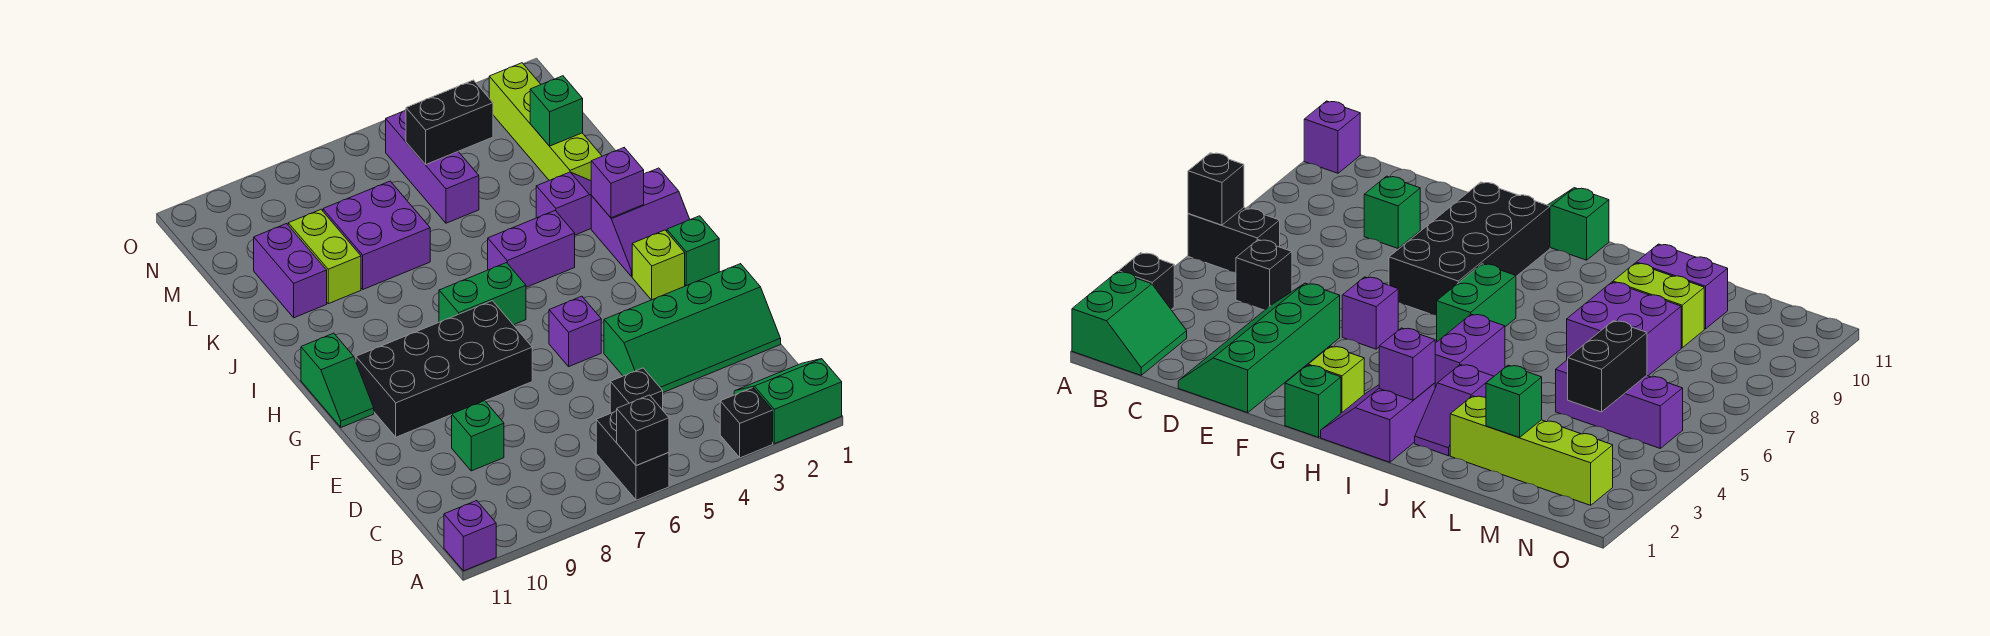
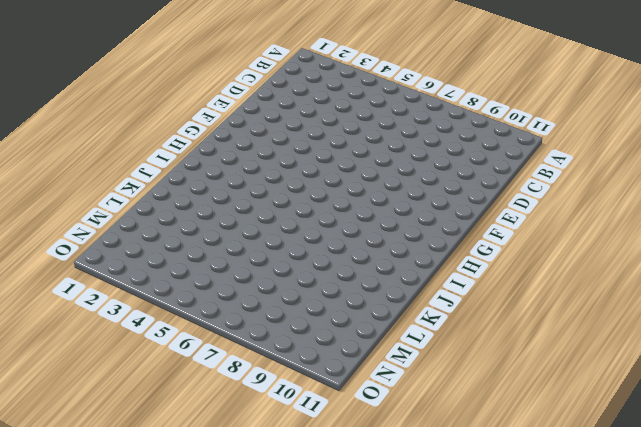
none -> green 2x2 slope [734,359,842,444]
none -> black 1x1 brick [720,388,773,458]
none -> black 1x2 brick [596,411,669,500]

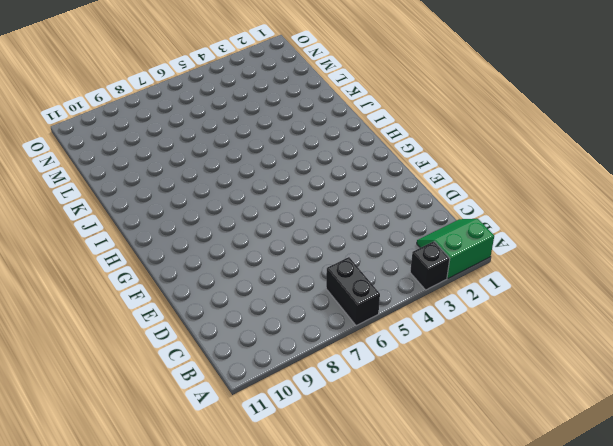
none -> purple 1x1 brick [444,501,496,571]
none -> black 1x1 brick [610,368,663,413]
none -> green 2x4 slope [604,264,781,392]

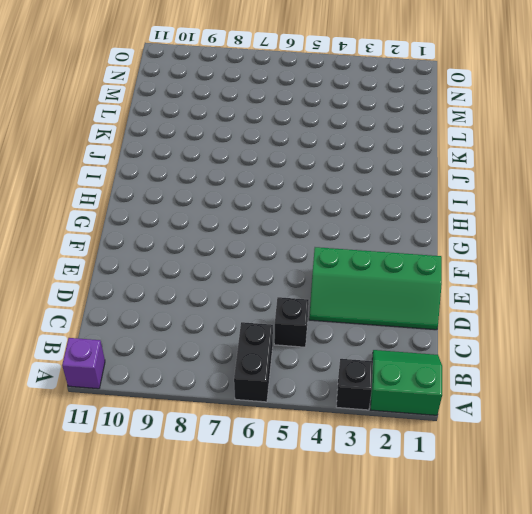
none -> green 1x1 brick [452,401,504,471]
none -> purple 1x1 brick [549,296,601,366]
none -> black 2x4 brick [356,301,532,437]

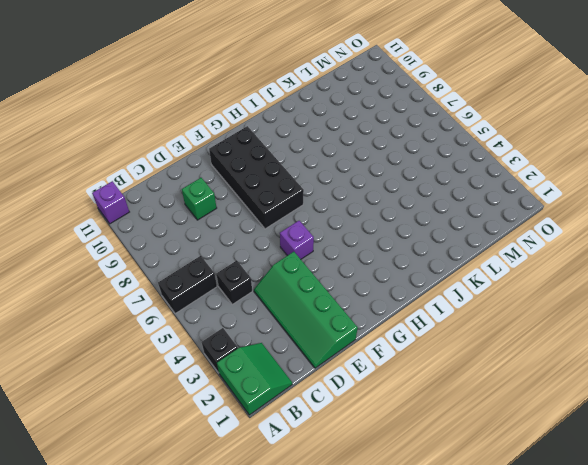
none -> green 1x1 brick [667,216,719,286]
none -> lime 1x1 brick [632,230,685,300]
none -> green 1x2 slope [301,333,374,427]

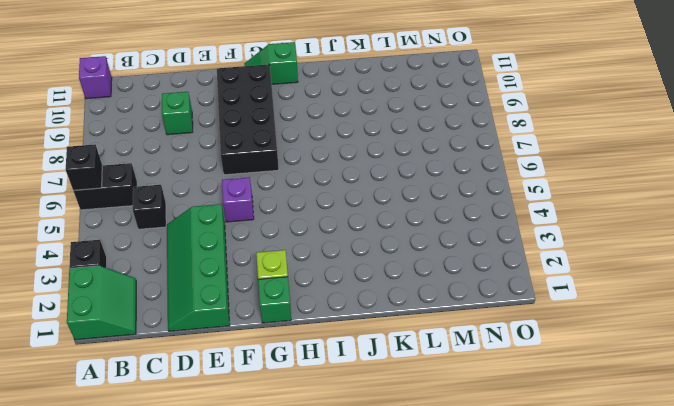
none -> purple 2x2 slope [591,168,690,276]
none -> green 1x2 brick [439,263,526,325]
none -> purple 1x2 brick [488,211,575,287]

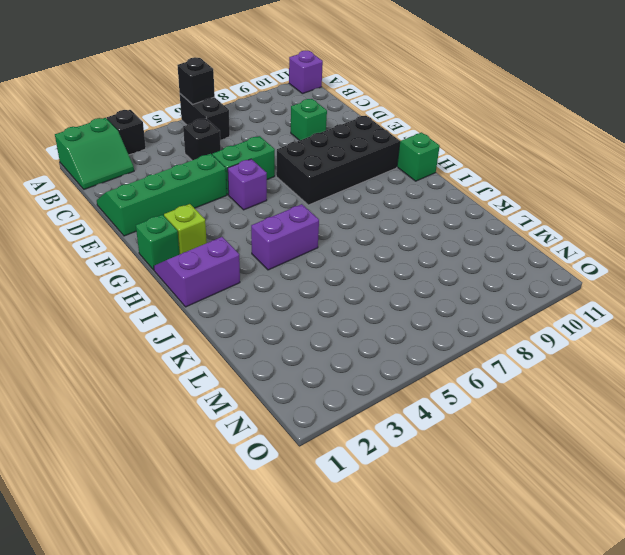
green 1x2 brick [212,136,275,195] -> green 1x2 brick moved to [439,263,526,325]
none -> purple 1x2 slope [536,172,591,235]
none -> lime 1x4 brick [489,63,602,181]
none -> purple 2x2 brick [323,181,430,289]

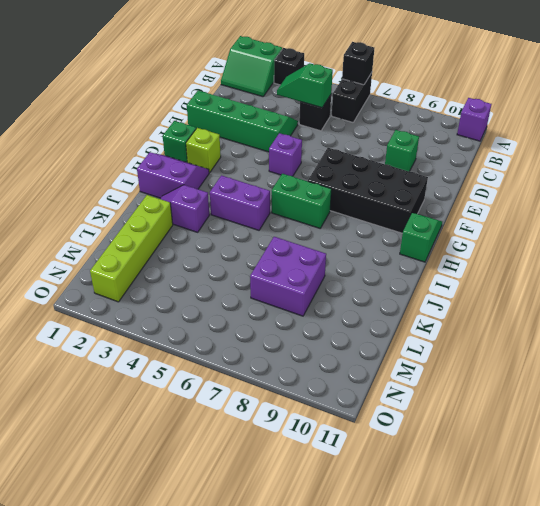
green 1x2 slope [277,63,333,108] -> none
none -> lime 1x2 brick [288,210,361,304]
none -> purple 1x2 brick [254,224,327,318]
none -> purple 1x3 brick [386,110,479,223]

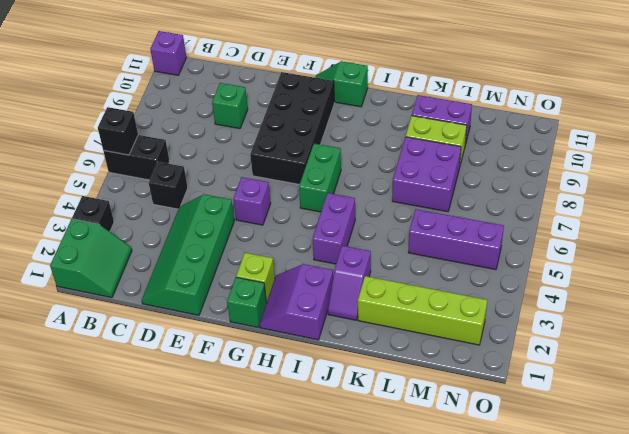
none -> purple 1x1 brick [591,148,644,218]
none -> green 1x1 brick [530,76,583,146]
none -> black 1x2 brick [406,80,493,165]

